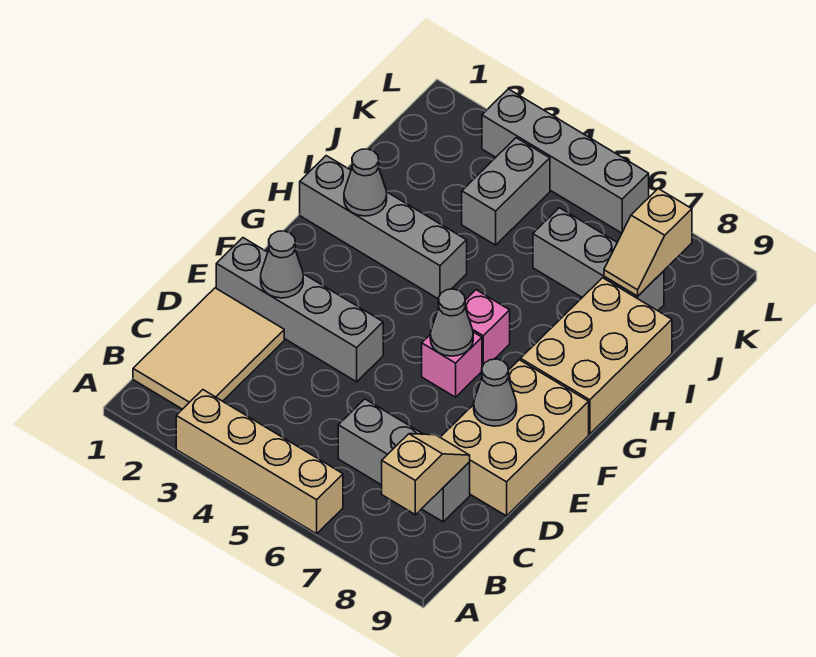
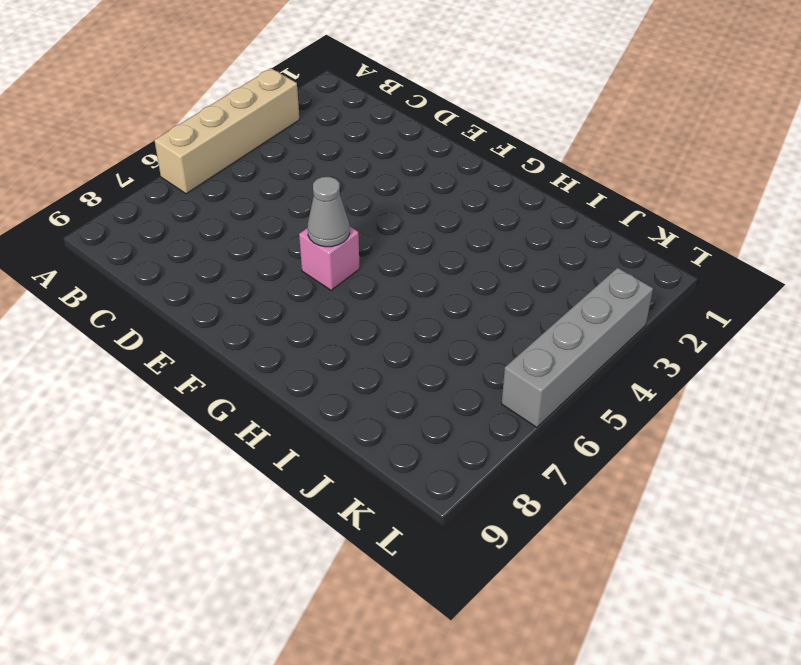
none -> tan 2x3 tile [133,288,284,409]
none -> grey 1x3 brick [338,399,470,522]
none -> tan 2x3 brick [440,360,589,516]

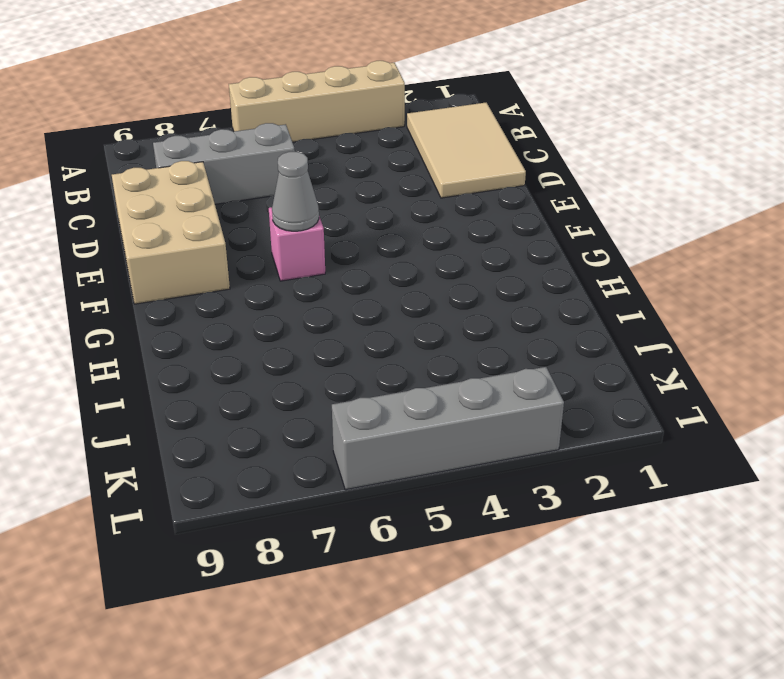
none -> grey 1x4 brick [216,238,383,382]
none -> pink 1x1 brick [465,290,510,367]
none -> tan 2x3 brick [521,278,672,434]

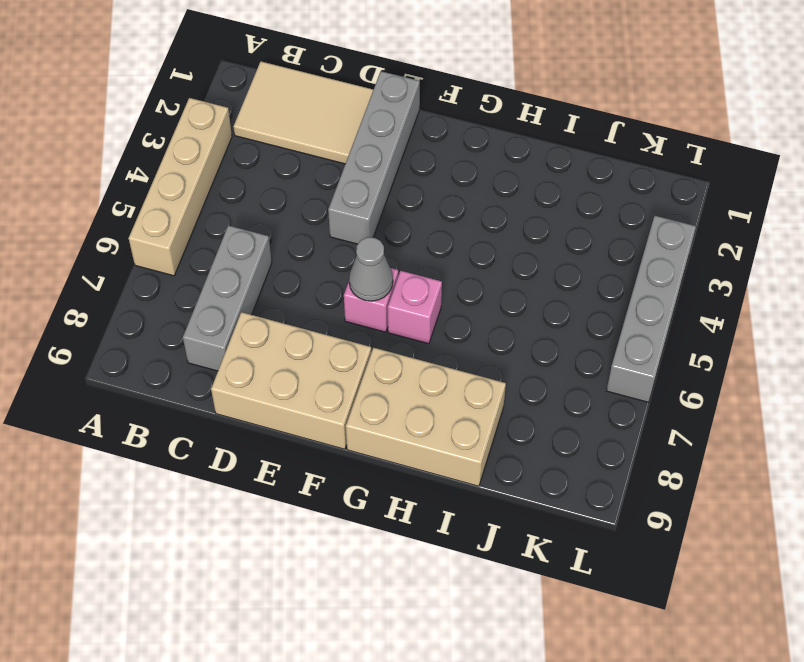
none -> grey 1x4 brick [300,156,467,299]
none -> grey 1x2 brick [462,138,550,245]
none -> grey 1x3 brick [533,208,664,311]

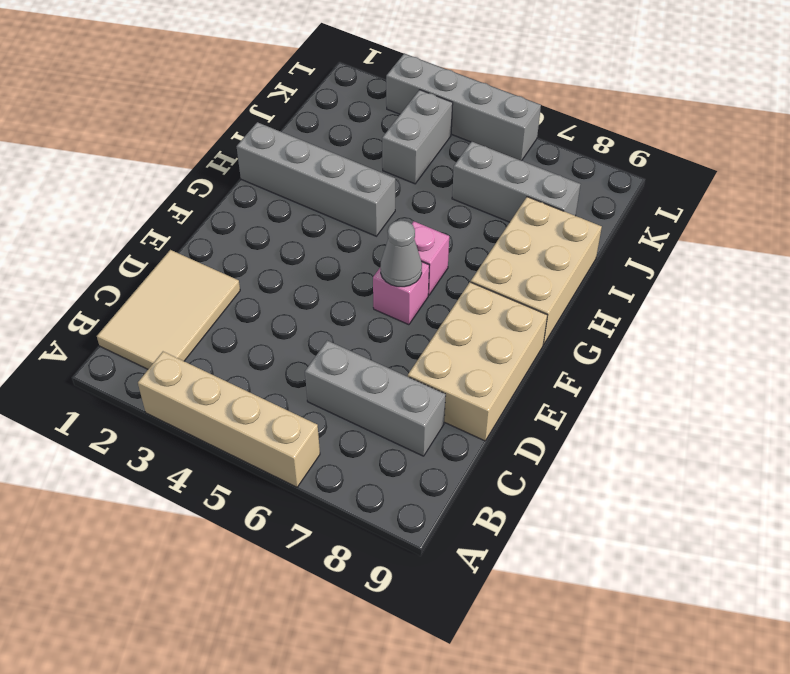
none -> grey 1x4 brick [216,238,383,382]
none -> tan 1x2 slope [382,434,470,515]
none -> grey 1x1 cone [261,231,303,298]

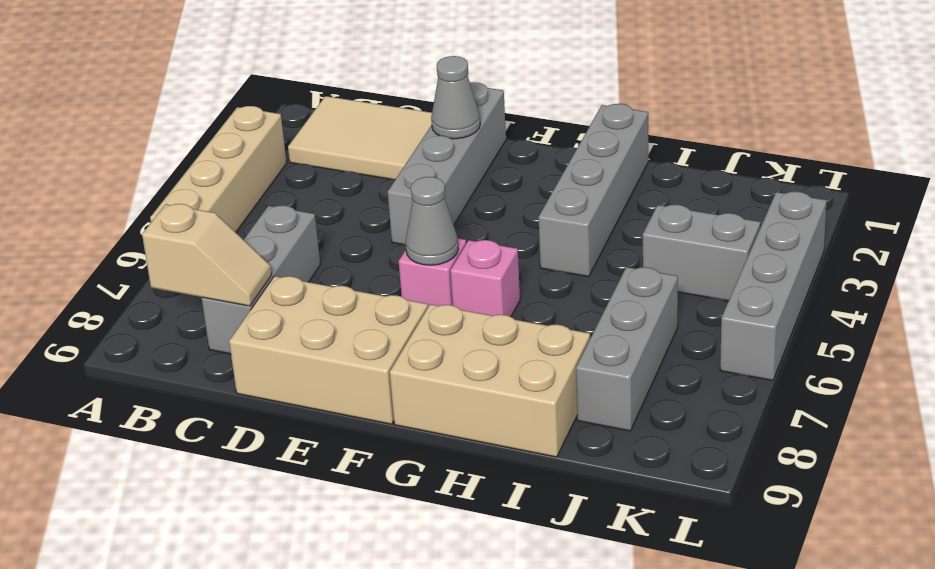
none -> grey 1x1 cone [474,359,517,426]
none -> grey 1x1 cone [344,149,387,216]
none -> tan 1x2 slope [604,189,692,296]

